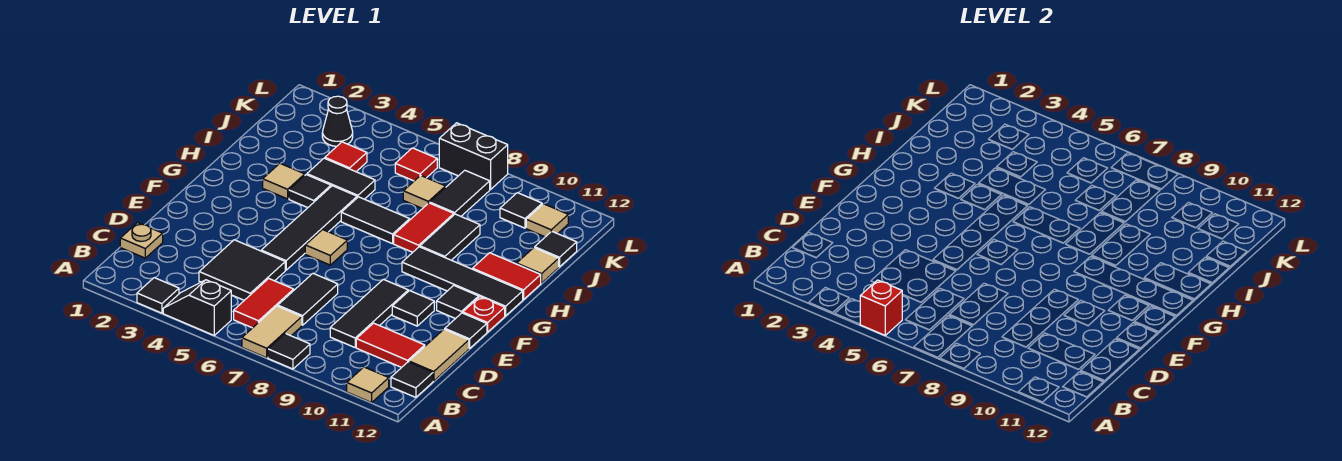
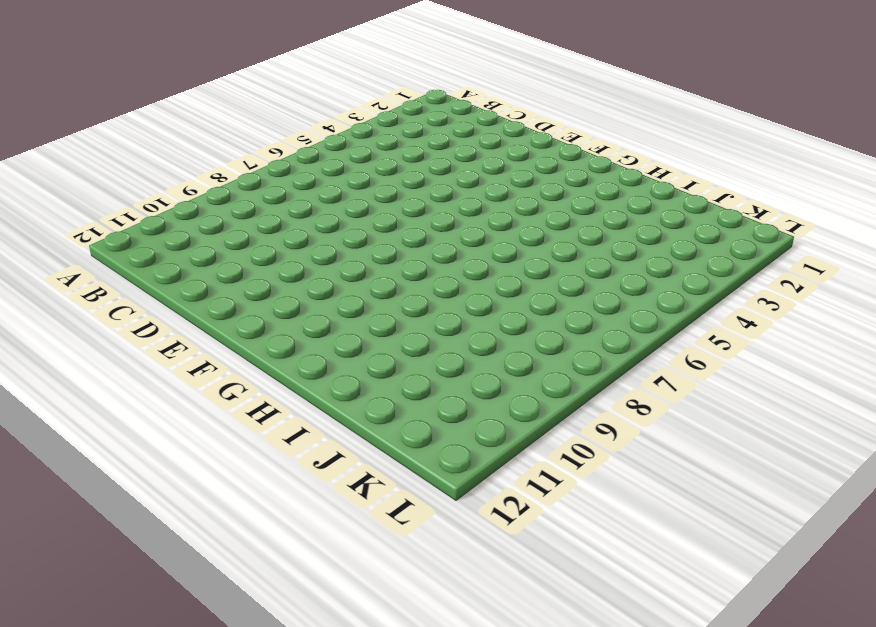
none -> black 1x1 tile [137,278,179,313]
none -> black 1x2 slope [163,280,231,335]
none -> tan 1x2 tile [242,306,302,358]
none -> black 1x1 tile [268,334,310,369]

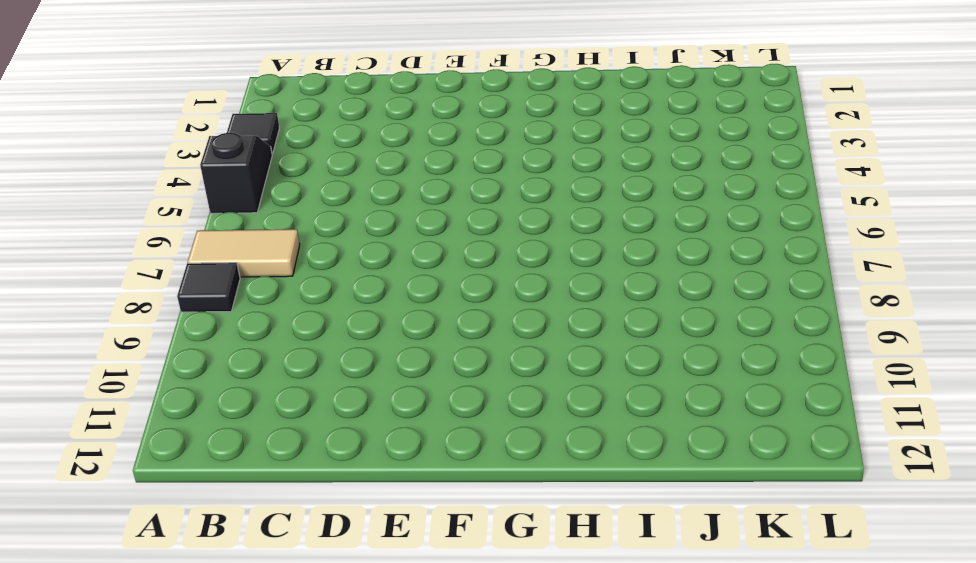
none -> tan 1x1 tile [347,367,389,403]
none -> red 1x2 tile [234,279,294,328]
none -> black 1x1 tile [391,362,433,397]
none -> tan 1x1 plate [120,223,163,258]

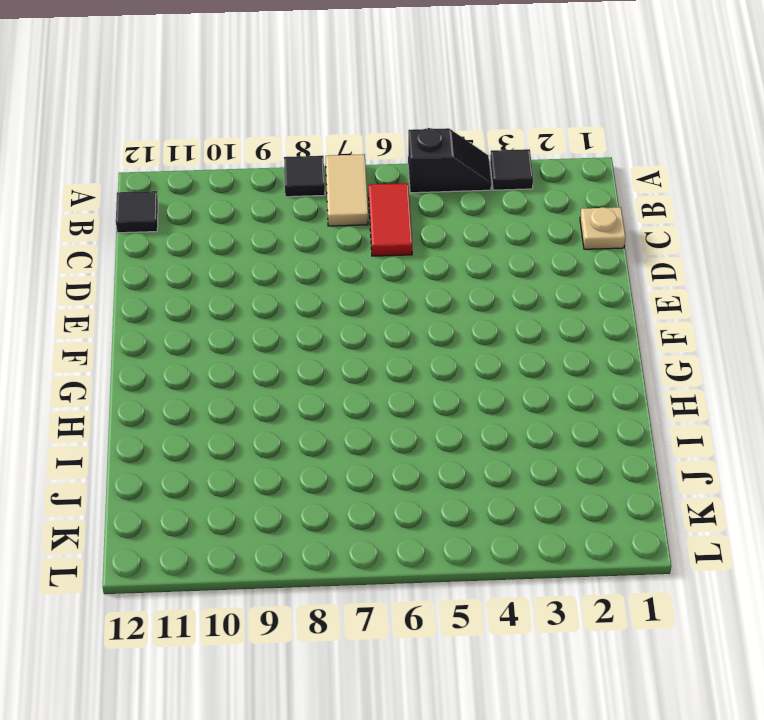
none -> tan 1x1 tile [347,367,389,403]
none -> black 2x2 tile [199,240,285,300]
none -> black 1x2 tile [278,273,338,325]
none -> black 1x3 tile [330,279,408,347]

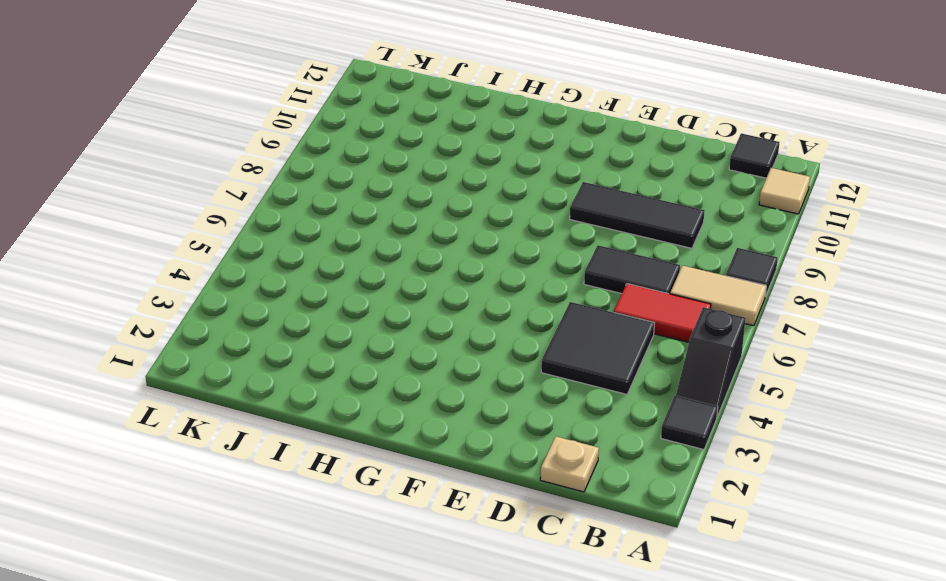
none -> red 1x2 tile [356,323,425,368]
none -> tan 1x2 tile [409,329,469,381]
none -> black 1x4 tile [261,186,357,270]
none -> black 1x1 tile [392,291,434,326]

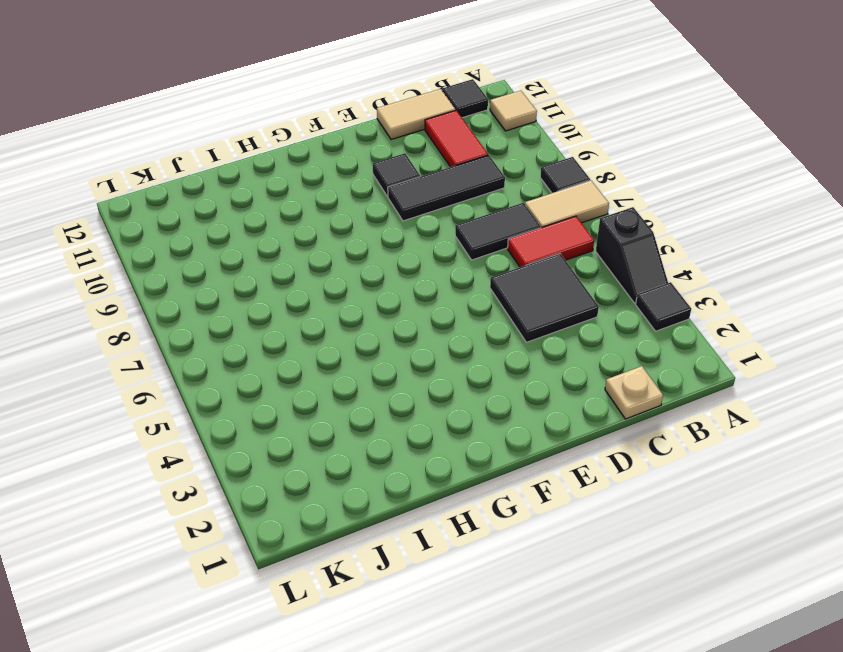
none -> black 1x4 tile [261,186,357,270]
none -> black 1x1 tile [445,313,487,348]
none -> tan 1x1 tile [305,230,347,265]
none -> black 1x1 tile [437,285,479,319]

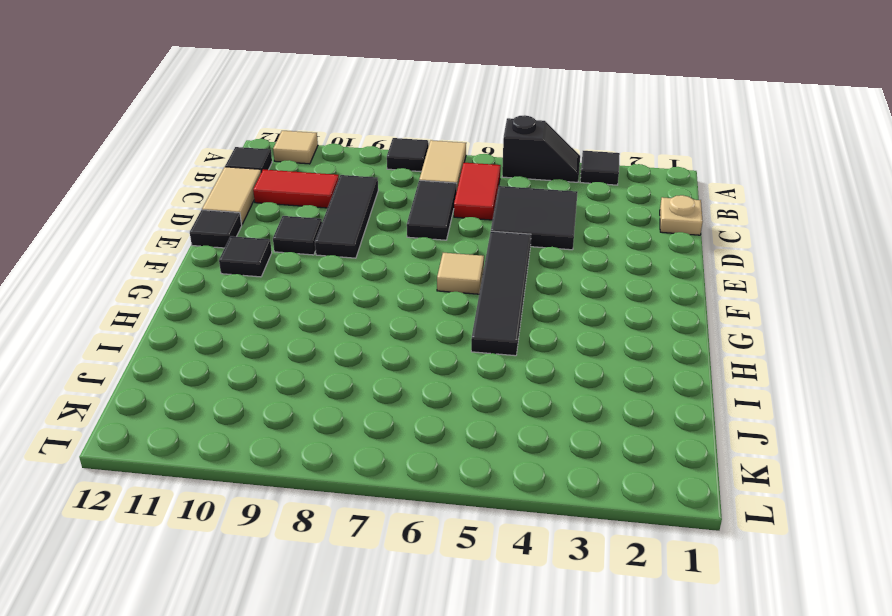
none -> red 1x1 plate [463,297,505,332]
none -> black 1x4 tile [402,247,523,316]
none -> tan 1x1 tile [263,163,305,199]
none -> black 1x1 tile [289,175,331,208]

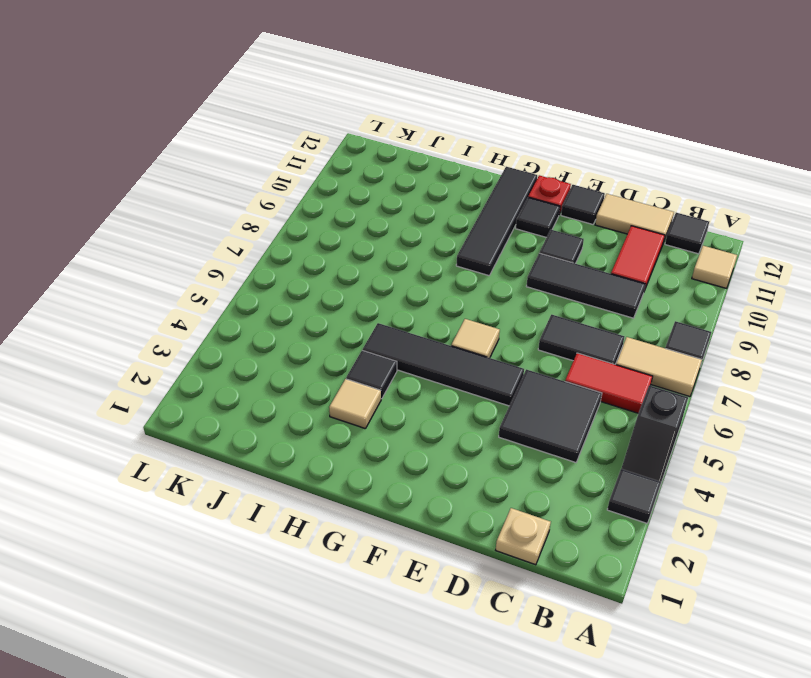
none -> black 1x2 tile [341,197,410,244]
none -> red 1x2 tile [394,203,454,252]
none -> black 1x2 tile [420,214,480,260]
none -> red 1x2 tile [472,253,541,299]

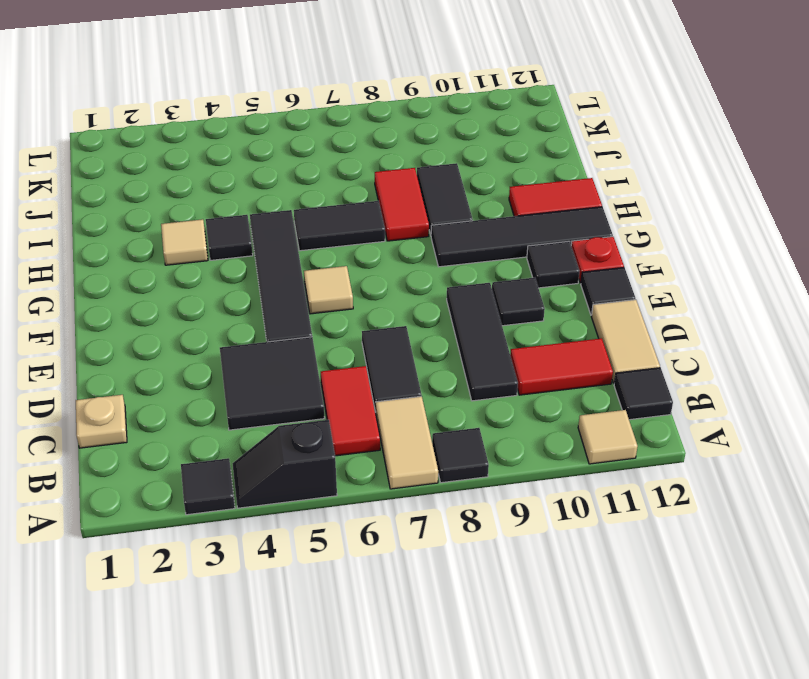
none -> black 1x2 tile [307,158,375,199]
none -> tan 1x1 tile [517,248,559,283]
none -> red 1x1 tile [325,142,367,172]
none -> tan 1x1 tile [403,175,446,209]

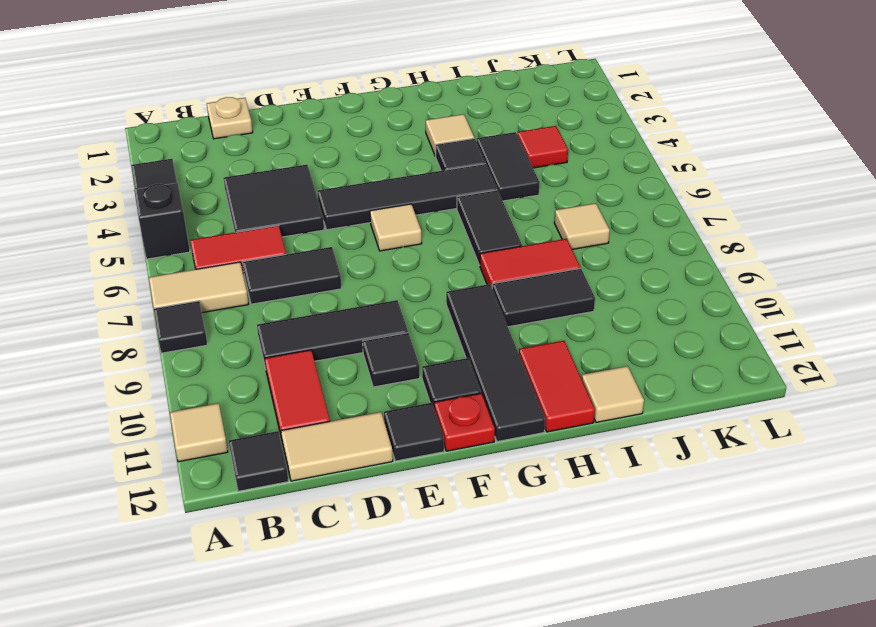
none -> black 1x2 tile [430,170,490,216]
none -> black 1x1 tile [535,231,577,267]
none -> black 1x1 cone [322,96,353,146]
none -> red 1x1 tile [395,148,437,181]

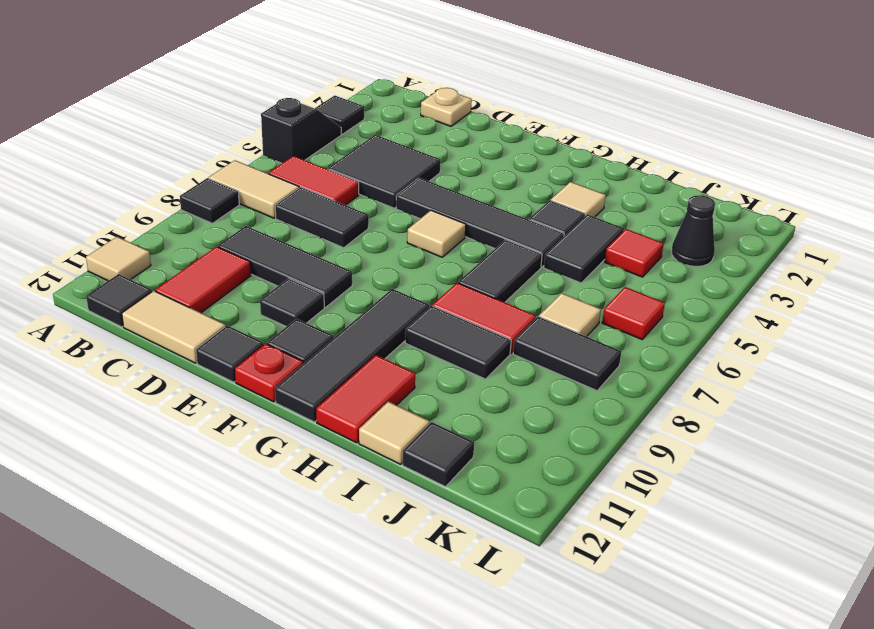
none -> black 1x1 tile [500,193,542,228]
none -> tan 1x1 tile [526,204,568,237]
none -> black 1x2 brick [439,123,508,190]
none -> red 1x1 brick [860,280,902,335]

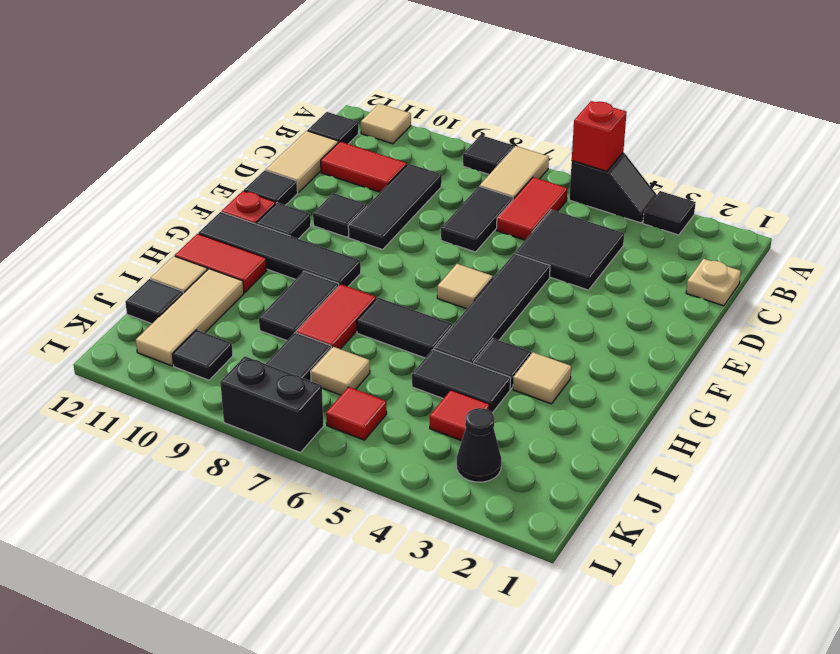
tan 1x3 tile [136,269,244,366] -> tan 1x1 tile [526,204,568,237]

